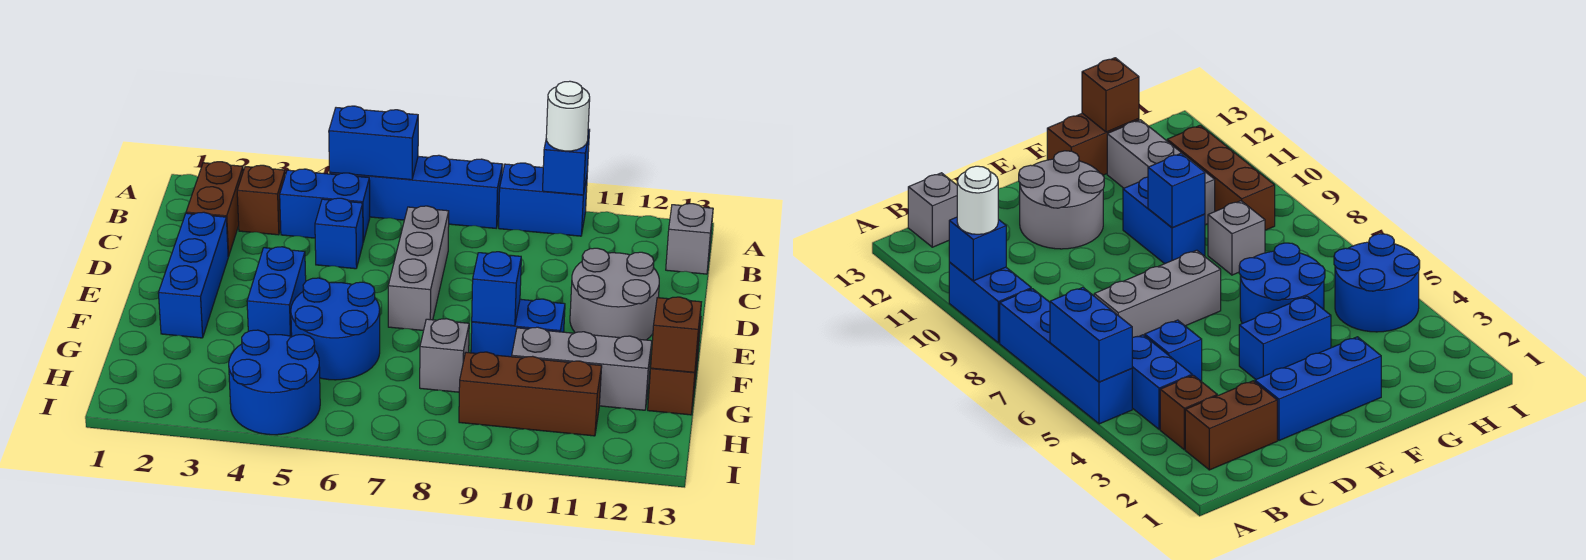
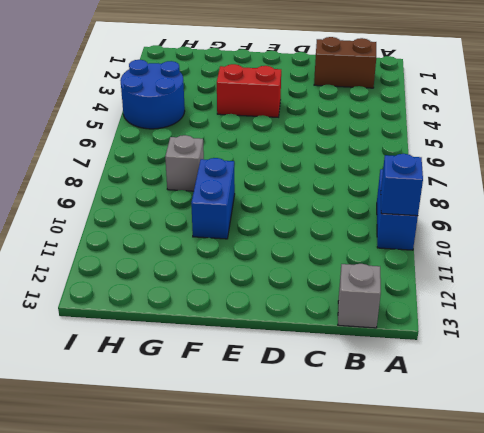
red 1x2 brick [217,64,281,117] -> blue 1x2 brick [247,247,306,336]
none -> blue 1x4 brick [330,155,503,228]
none -> brown 1x1 brick [237,165,285,235]
none -> blue 1x2 brick [280,169,370,242]

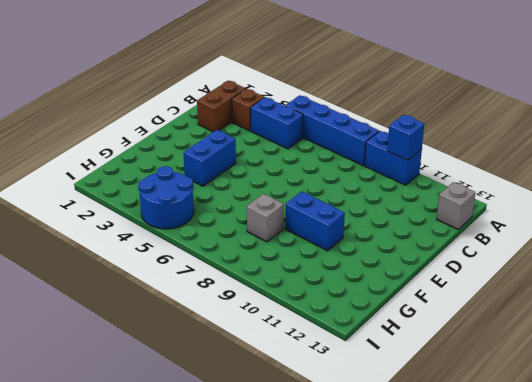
none -> blue 1x1 brick [315,198,363,269]
none -> grey 1x3 brick [388,206,449,331]
none -> blue 1x3 brick [158,212,228,338]

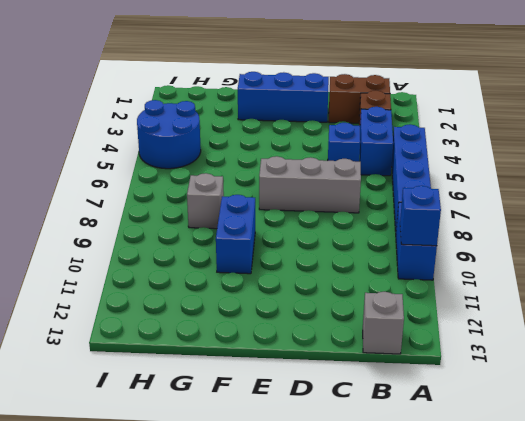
none -> grey 2x2 round brick [570,248,659,340]
none -> blue 1x2 brick [247,247,306,336]
none -> blue 2x2 round brick [291,278,380,380]

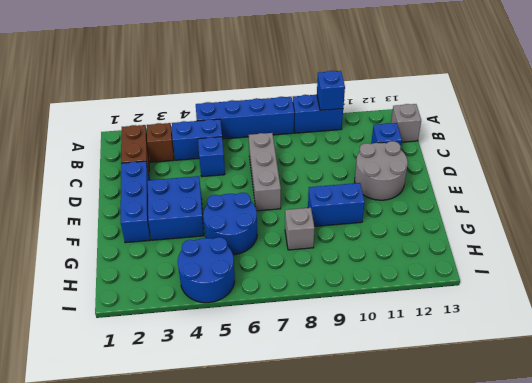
blue 1x1 brick [371,123,402,146] -> blue 1x1 brick moved to [472,252,521,326]
blue 2x2 brick [148,176,204,240] -> blue 1x2 brick [247,247,306,336]
none -> brown 1x2 brick [648,316,701,415]
none -> grey 1x3 brick [512,327,652,410]
none -> brown 1x3 brick [459,352,602,436]

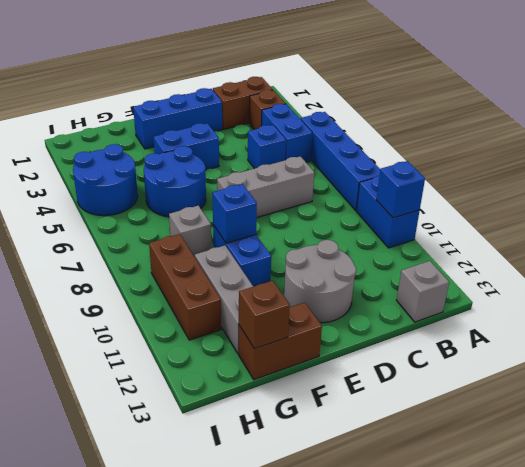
none -> blue 1x2 brick [329,106,418,180]
none -> white 1x1 round brick [546,81,590,151]

